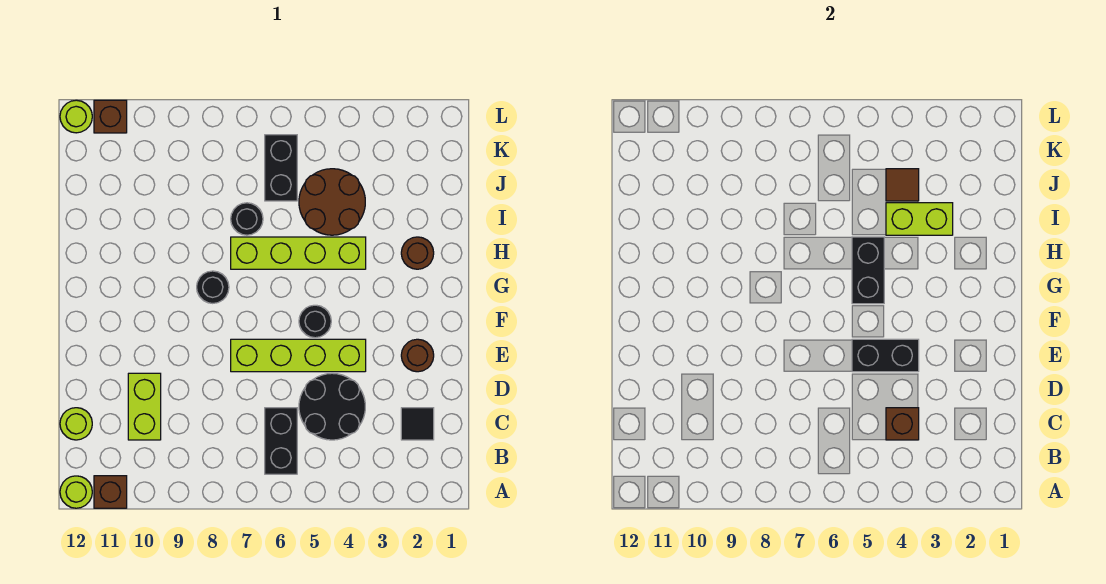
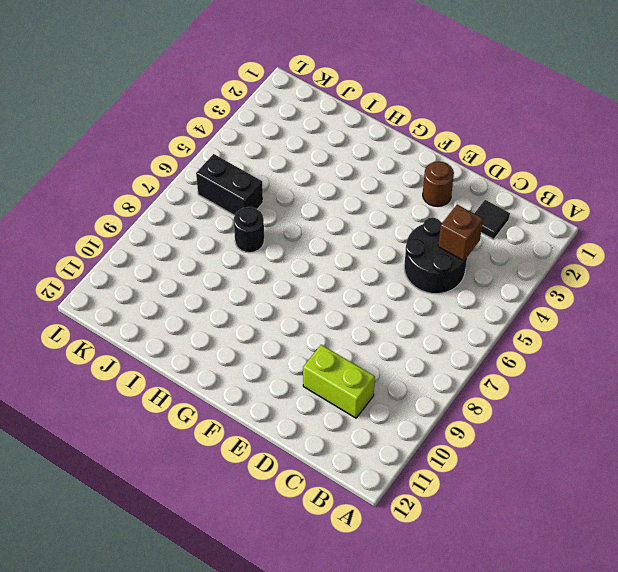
none -> brown 1x1 brick [94,476,127,508]
none -> lime 1x1 round brick [60,476,92,508]
none -> black 1x2 brick [265,408,297,474]

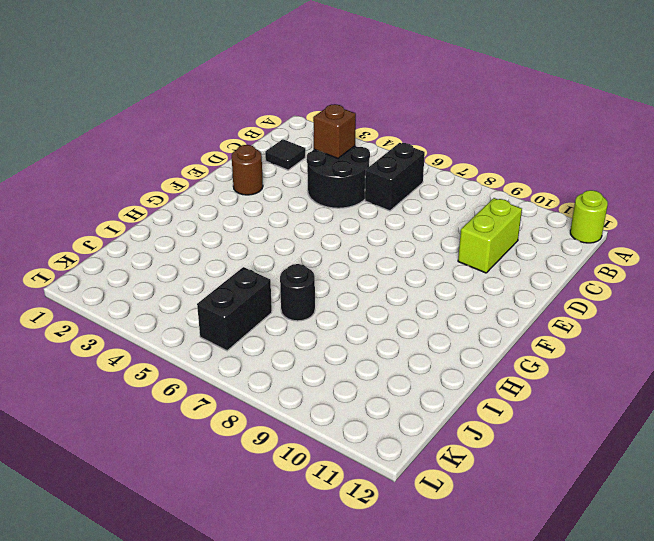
none -> brown 1x1 brick [94,476,127,508]
none -> lime 1x1 round brick [60,408,92,440]
none -> lime 1x4 brick [231,339,366,372]

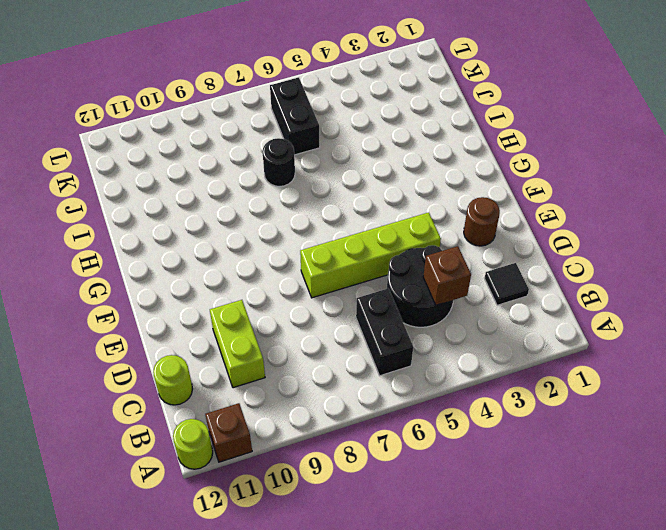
none -> black 1x1 round brick [299,305,331,338]
none -> black 1x1 round brick [197,271,229,303]
none -> brown 1x1 round brick [401,237,434,269]

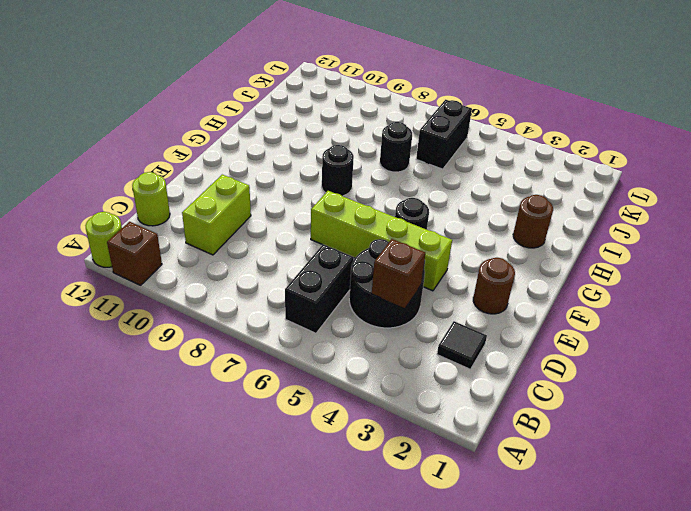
none -> lime 1x4 brick [231,237,366,269]
none -> brown 2x2 round brick [299,169,365,235]
none -> brown 1x1 brick [94,100,127,133]

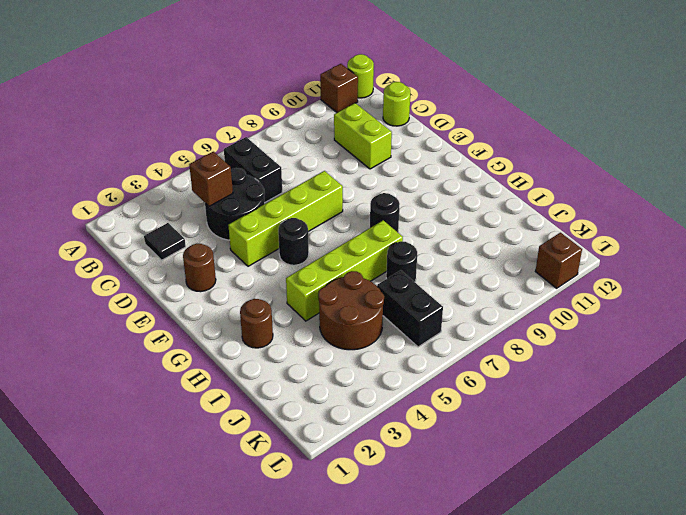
none -> lime 1x1 round brick [60,100,92,133]
none -> black 1x2 brick [852,339,919,372]
none -> black 1x2 brick [852,237,884,304]

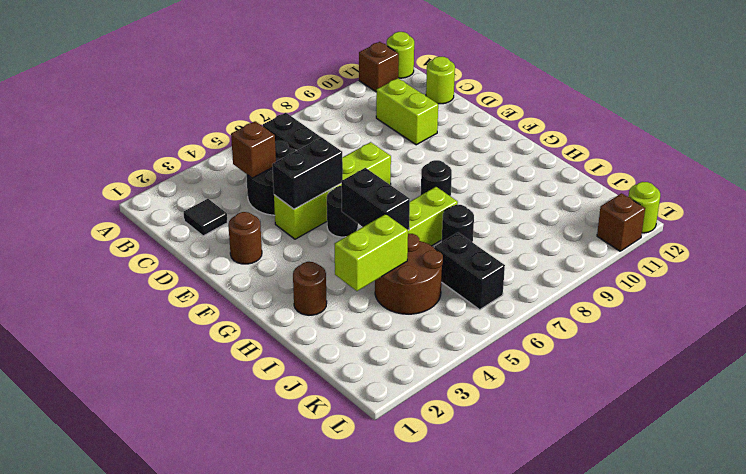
none -> brown 1x1 tile [886,169,919,201]

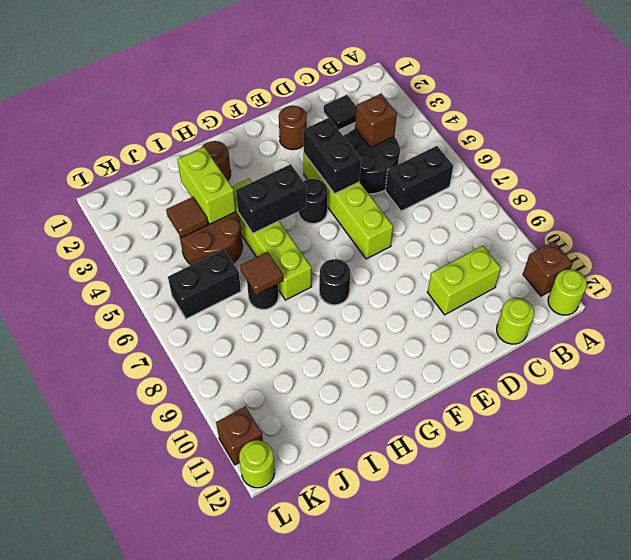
brown 1x1 tile [240,252,283,295] -> none

